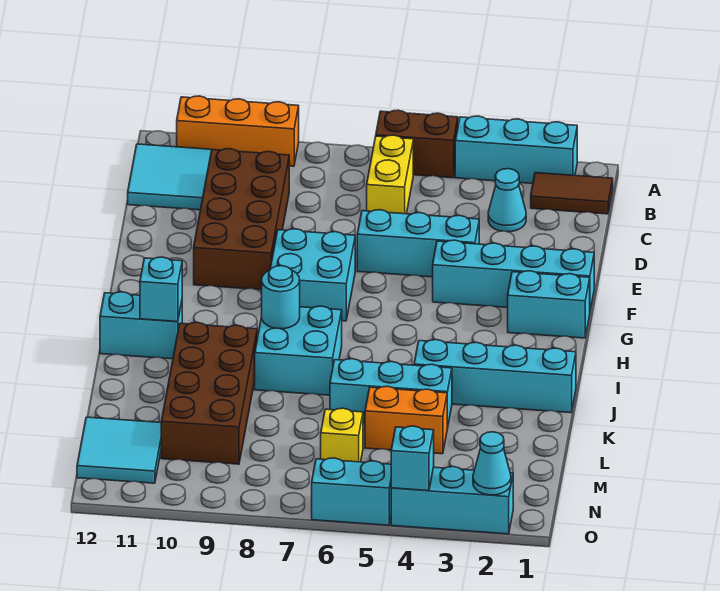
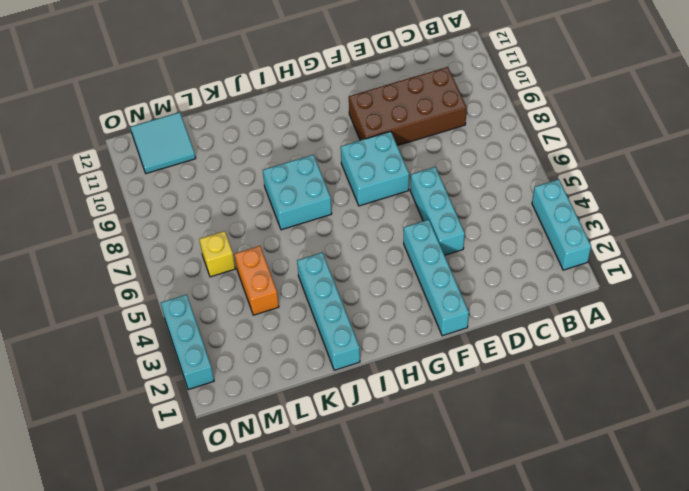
none -> brown 1x2 brick [376,110,458,178]
none -> orange 1x3 brick [177,96,299,166]
none -> brown 1x2 tile [531,173,613,214]

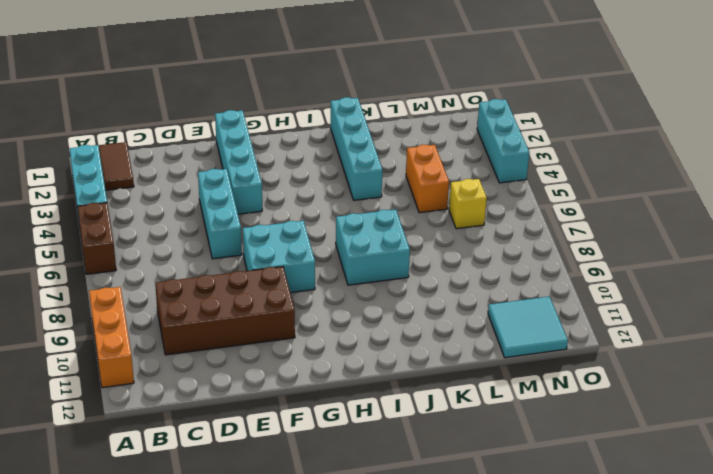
none -> yellow 1x2 brick [367,135,413,214]
none -> cyan 2x2 tile [128,144,212,210]
none -> cyan 1x1 cone [488,169,526,232]

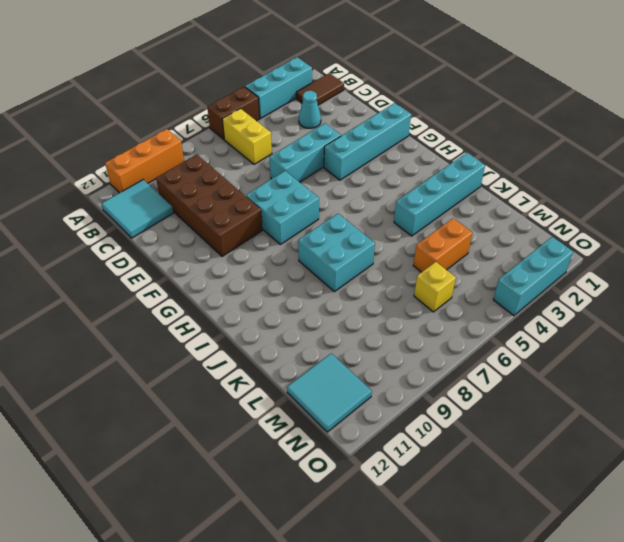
none -> cyan 1x2 brick [508,271,590,338]
none -> cyan 1x2 brick [100,292,182,359]
none -> brown 2x4 brick [161,322,257,464]

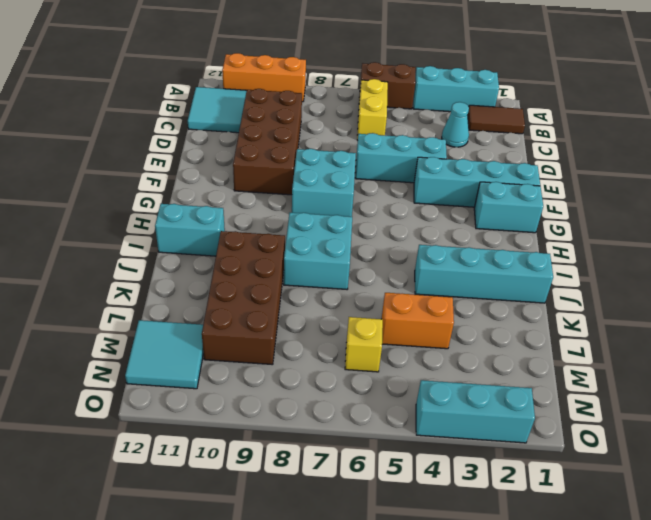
none -> cyan 1x3 brick [330,359,452,429]
none -> cyan 1x2 brick [312,458,391,525]
none -> cyan 1x1 round brick [262,266,300,329]

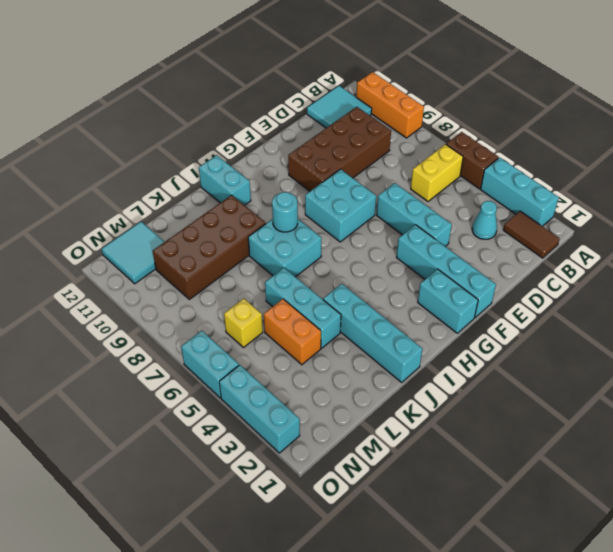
none -> cyan 1x1 brick [140,257,182,322]
none -> cyan 1x1 cone [473,432,511,495]
none -> cyan 1x1 brick [391,426,434,491]

